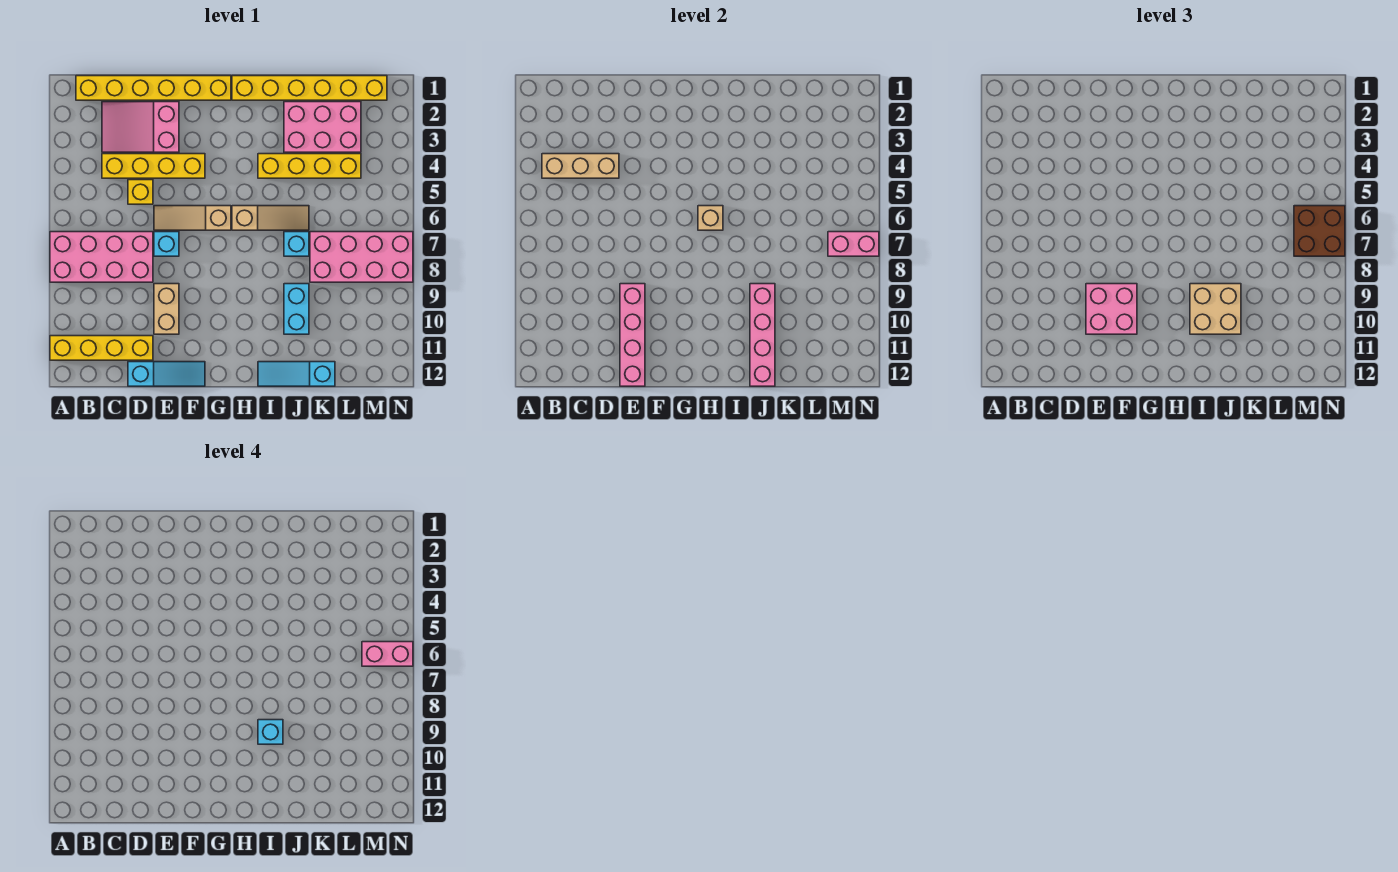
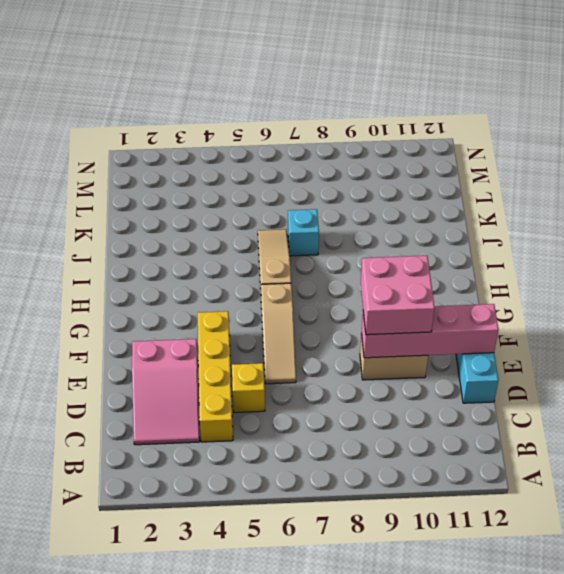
none -> pink 2x4 brick [50,232,153,282]
none -> yellow 1x4 brick [50,336,153,360]
none -> yellow 1x6 brick [76,76,231,100]

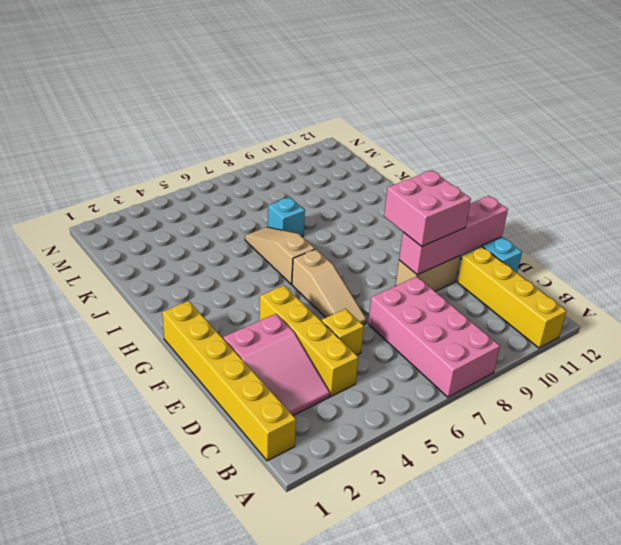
none -> cyan 1x1 brick [154,232,179,256]
none -> yellow 1x6 brick [232,76,387,100]
none -> yellow 1x4 brick [258,154,361,178]

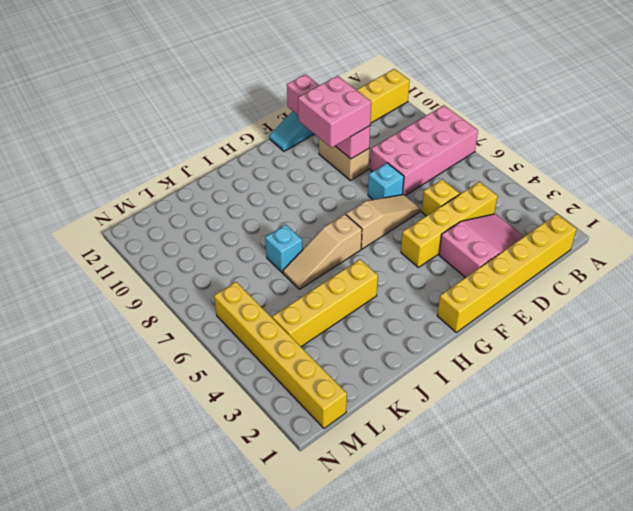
yellow 1x6 brick [214,282,347,428] -> yellow 1x6 brick turned to [232,76,387,100]
none -> cyan 1x3 slope [258,362,335,386]
none -> pink 2x3 brick [284,102,361,152]
none -> cyan 1x2 brick [284,284,309,334]

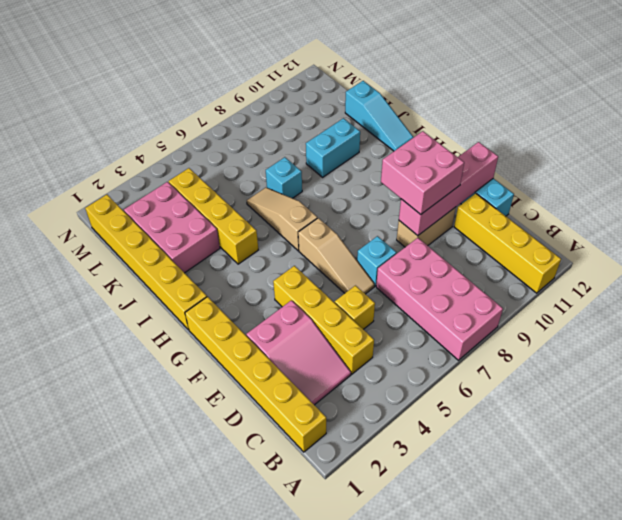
none -> pink 2x4 brick [310,232,413,282]
none -> tan 1x3 brick [542,154,619,178]
none -> tan 1x1 brick [698,206,723,230]

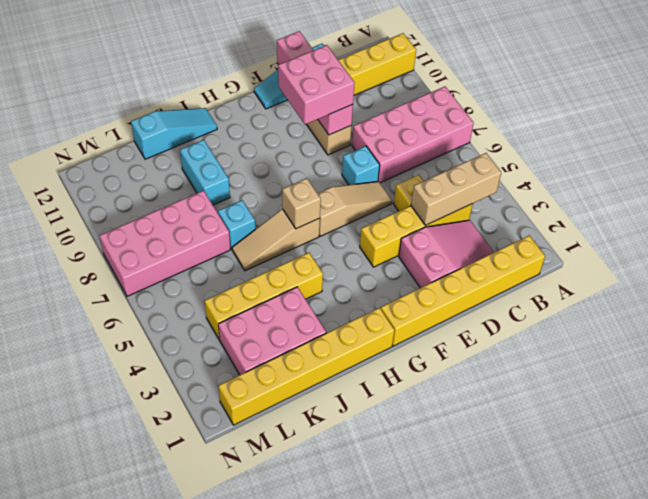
none -> pink 1x4 brick [750,284,775,386]
none -> pink 1x2 brick [828,232,879,256]
none -> tan 2x2 brick [1190,284,1241,334]

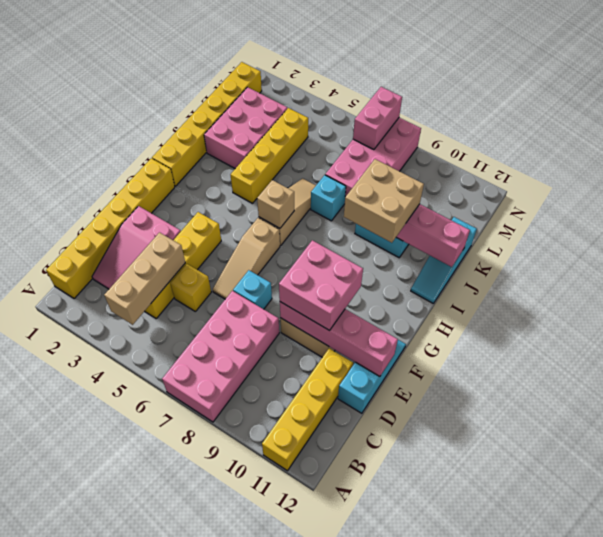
none -> brown 2x2 brick [1294,206,1345,256]
none -> cyan 1x1 brick [258,720,283,744]
none -> pink 1x2 brick [362,642,413,666]

